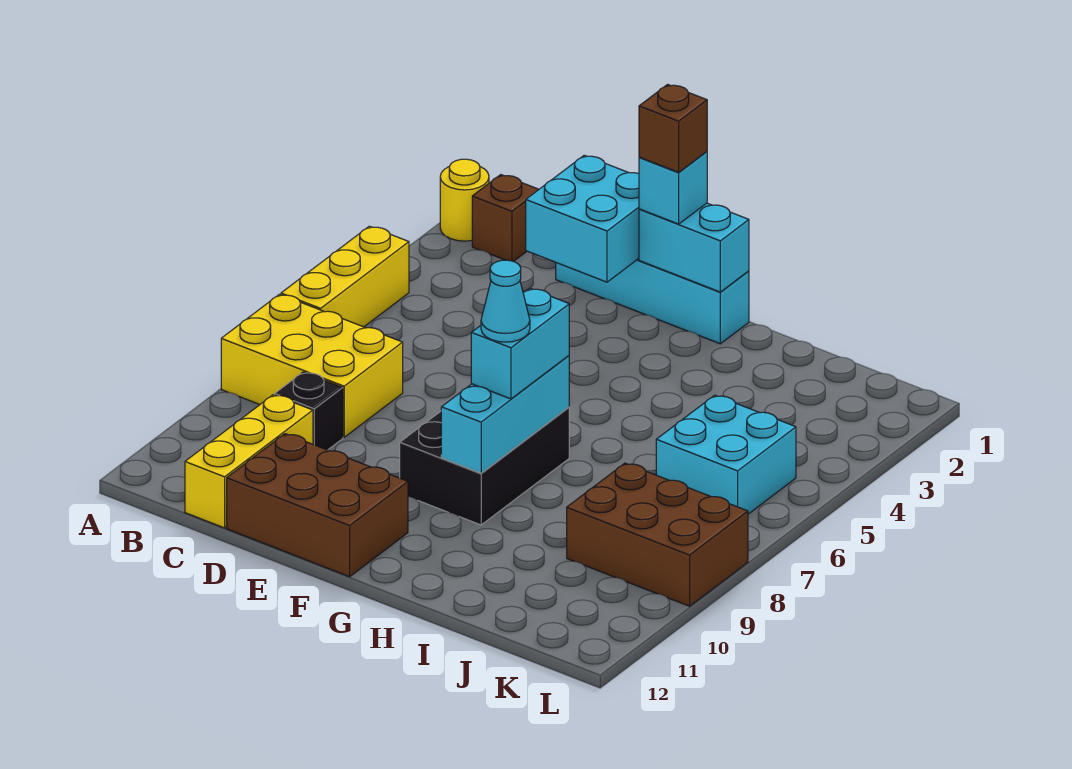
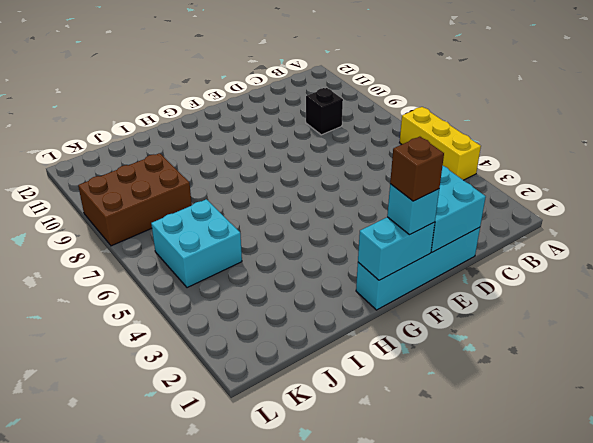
none -> yellow 1x1 round brick [440,159,489,241]
none -> yellow 2x3 brick [221,294,403,437]
none -> brown 1x1 brick [472,175,539,262]

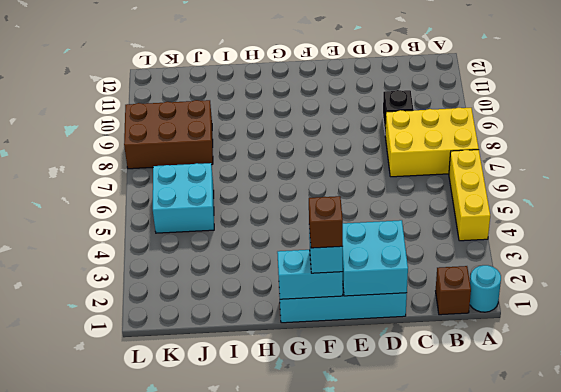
cyan 1x1 round brick [470,265,501,312] -> yellow 1x1 round brick [440,159,489,241]
none -> yellow 1x3 brick [185,395,313,528]
none -> brown 2x3 brick [227,434,408,577]
none -> black 2x3 brick [400,407,569,525]

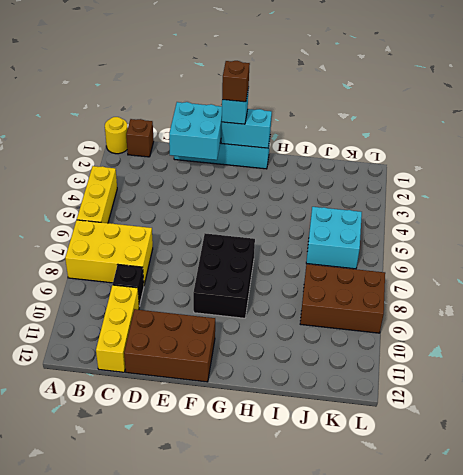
none -> cyan 1x3 brick [441,356,569,473]
none -> cyan 1x2 brick [471,288,569,399]
none -> cyan 1x1 cone [481,260,530,342]

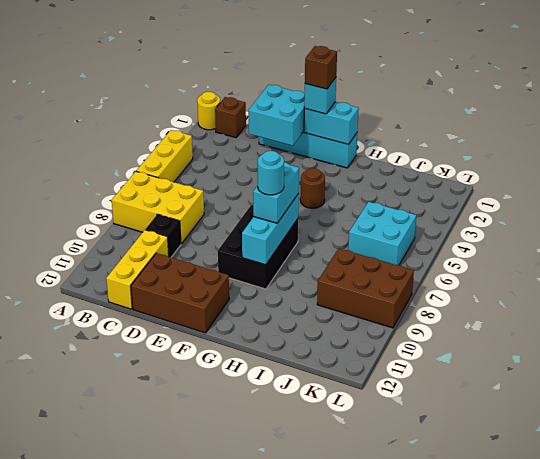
brown 1x1 round brick [300,168,325,208] -> none
cyan 1x1 round brick [258,151,284,195] -> cyan 1x1 cone [481,260,530,342]

